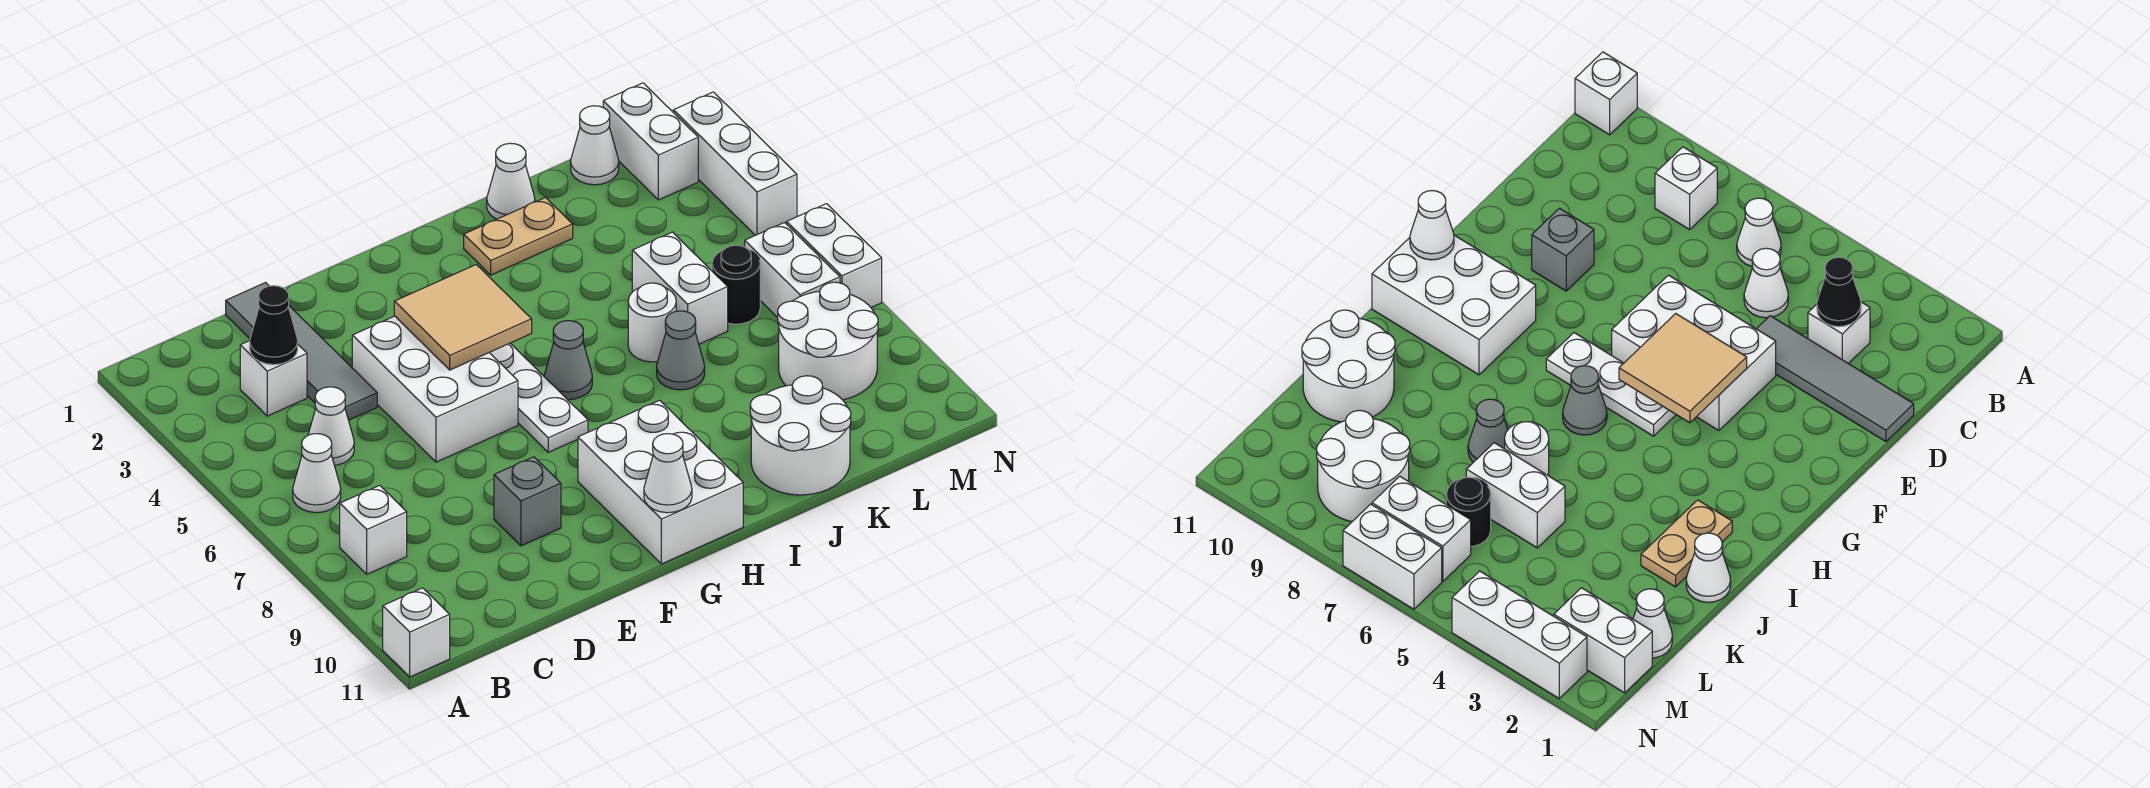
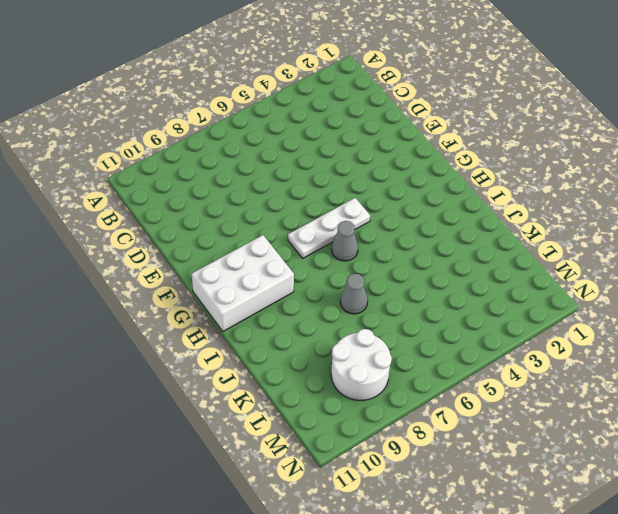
none -> white 1x1 brick [383,588,450,677]
none -> white 1x1 cone [293,434,341,513]
none -> white 1x1 brick [340,485,407,574]

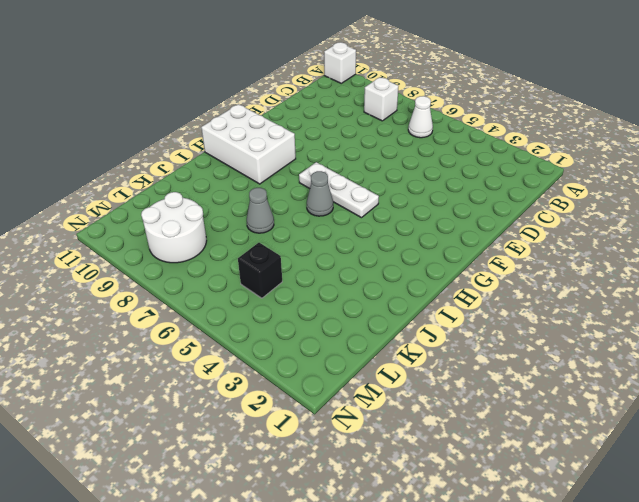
black 1x1 brick [238,242,282,298] -> none
none -> white 1x1 brick [240,341,307,416]
none -> white 1x1 cone [308,387,354,465]
none -> grey 1x4 tile [226,283,377,420]

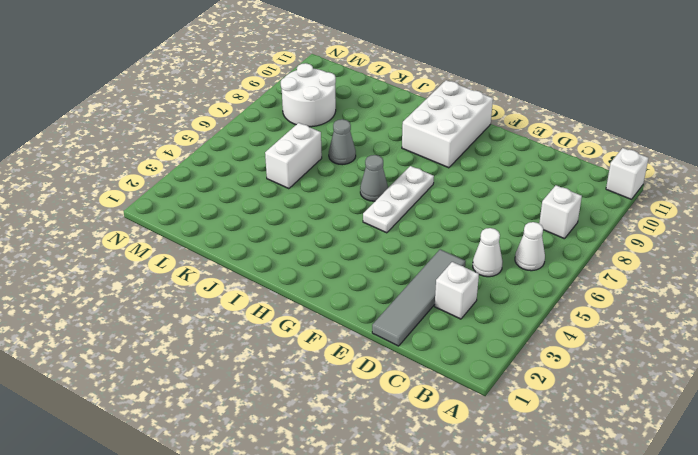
none -> white 2x3 brick [352,316,518,462]
none -> grey 1x1 brick [494,457,561,546]
none -> tan 1x2 plate [464,198,573,275]

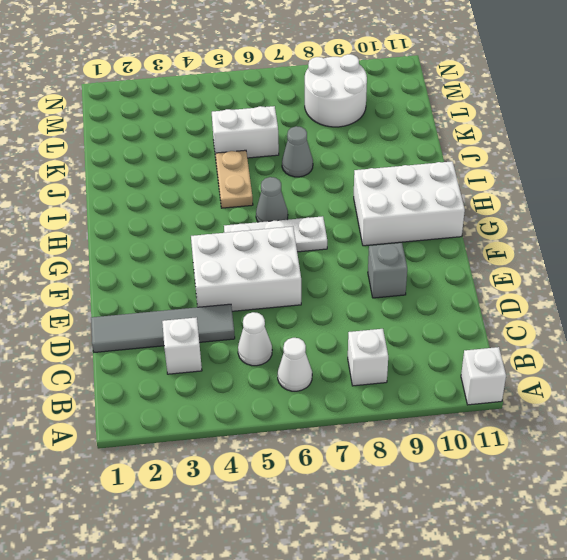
tan 1x2 plate [215,150,253,208] -> tan 1x2 plate moved to [464,198,573,275]
none -> white 1x1 cone [487,143,535,219]
none -> white 1x1 round brick [628,283,676,362]
none -> white 2x2 round brick [750,376,851,495]

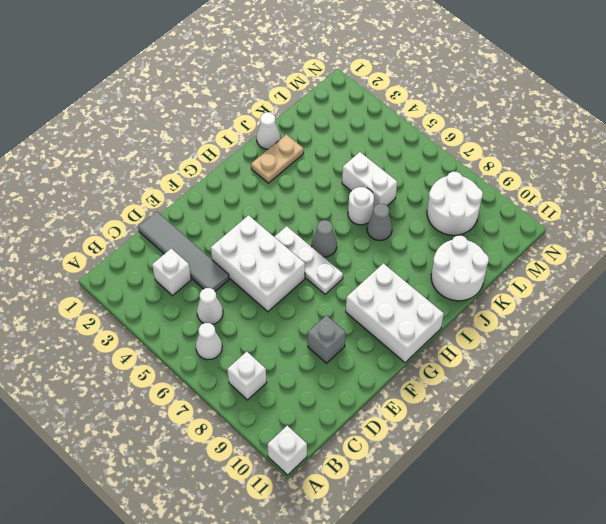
none -> white 1x1 cone [571,106,619,185]
none -> black 1x1 round brick [712,245,760,324]
none -> white 1x2 brick [603,83,698,200]

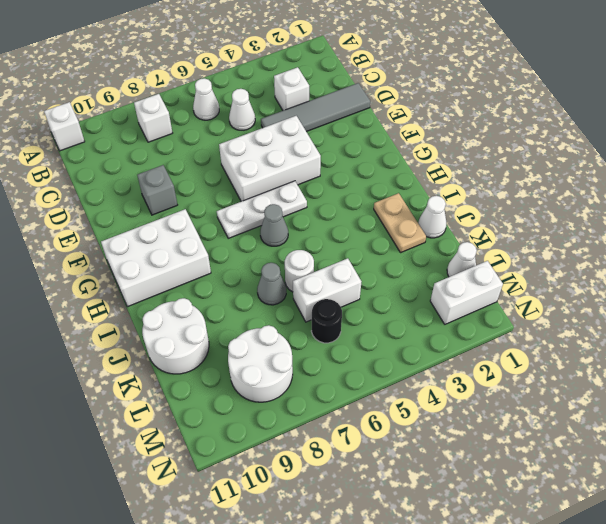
none -> white 1x2 brick [745,223,840,317]
none -> white 1x3 brick [673,92,797,235]
none -> white 1x2 brick [787,204,882,308]

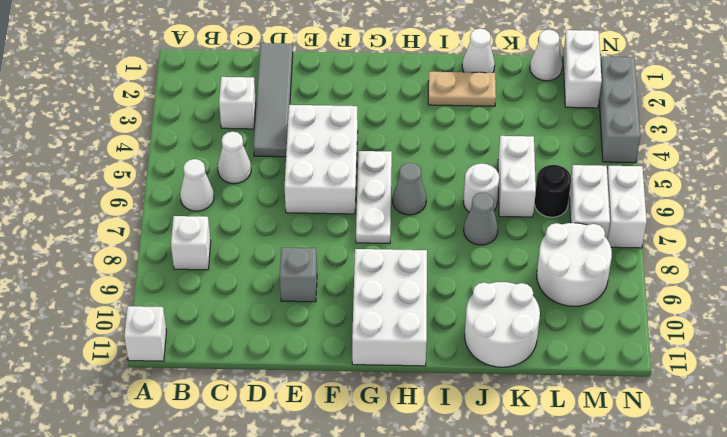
grey 1x3 brick [599,57,640,163] -> white 1x3 brick [673,92,797,235]
none -> black 1x1 cone [250,286,298,365]
none -> tan 2x2 tile [394,265,532,370]
none -> white 1x1 cone [644,434,692,513]

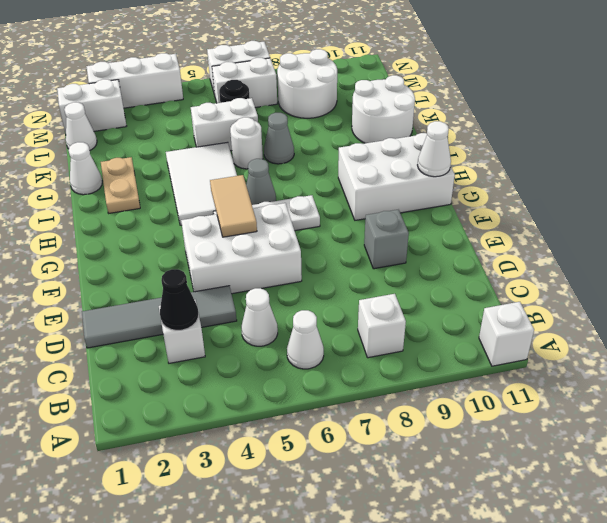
tan 1x2 tile [210,175,257,237] -> tan 2x2 tile [394,265,532,370]
white 2x3 tile [166,142,237,225] -> none

